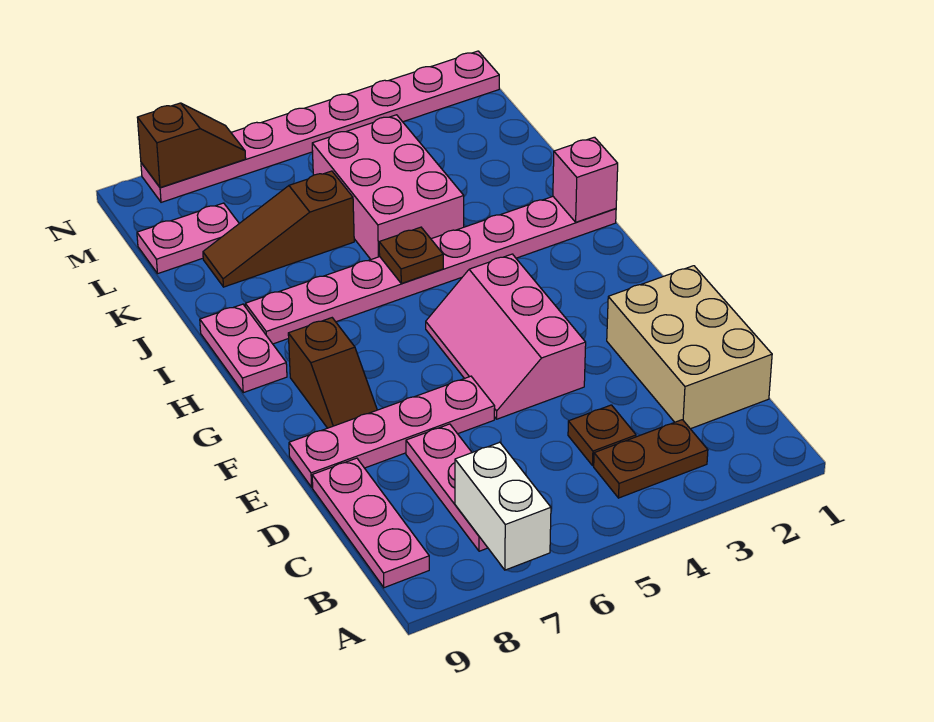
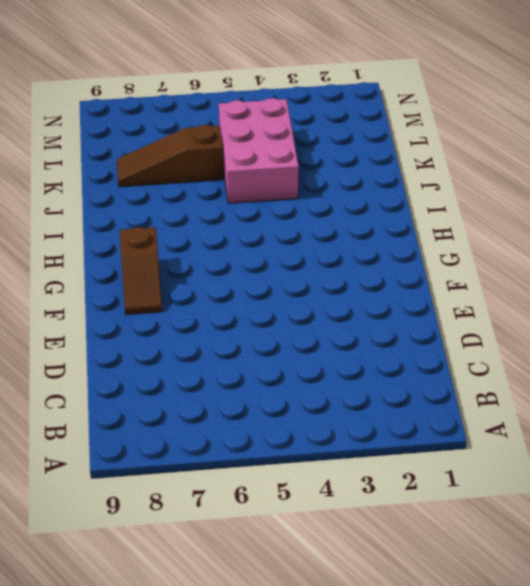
none -> brown 1x2 plate [594,420,708,498]
none -> pink 1x3 plate [406,424,488,551]
none -> pink 1x3 plate [312,458,429,588]

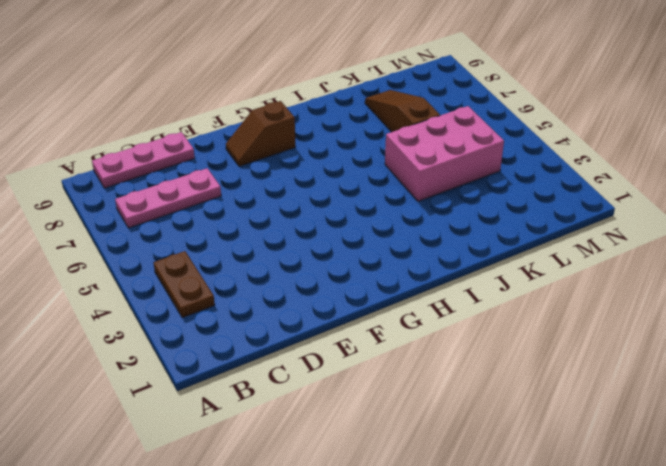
none -> tan 2x3 brick [607,266,772,429]
none -> brown 1x1 plate [568,405,636,466]
none -> pink 2x3 slope [426,254,586,419]

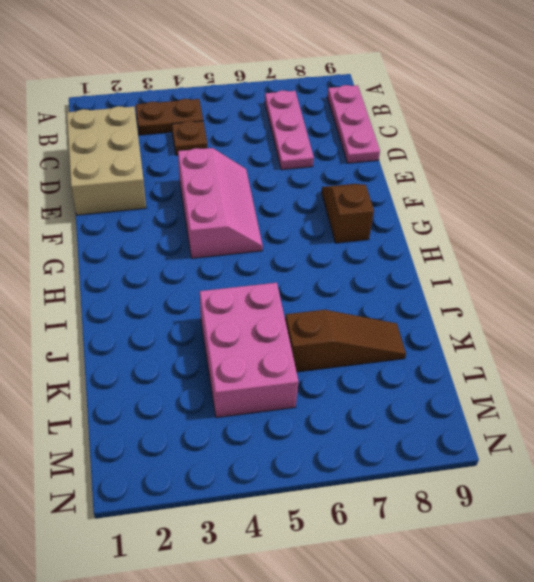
none -> pink 1x4 plate [289,376,495,487]
none -> pink 1x2 plate [200,304,287,393]
none -> pink 1x8 plate [245,197,616,344]

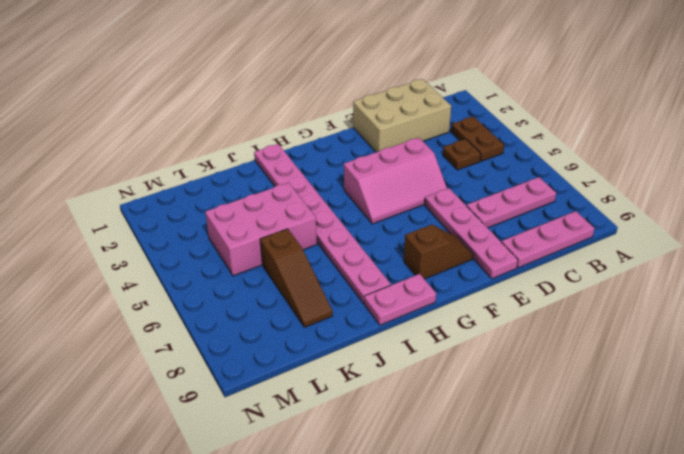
none -> pink 1x2 plate [137,203,239,273]
none -> pink 1x8 plate [141,51,499,202]
none -> white 1x2 brick [455,442,551,570]

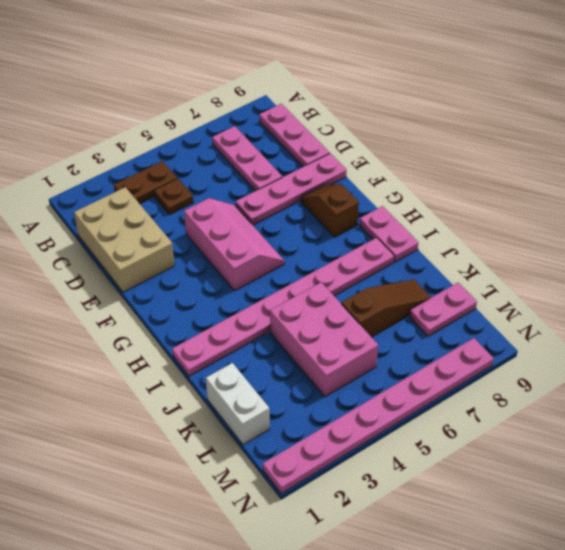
white 1x2 brick [206,363,269,445] -> white 1x2 brick moved to [455,442,551,570]
none -> pink 1x1 brick [553,137,618,222]
none -> brown 1x1 plate [379,227,443,284]
none -> brown 1x2 slope [137,103,246,188]

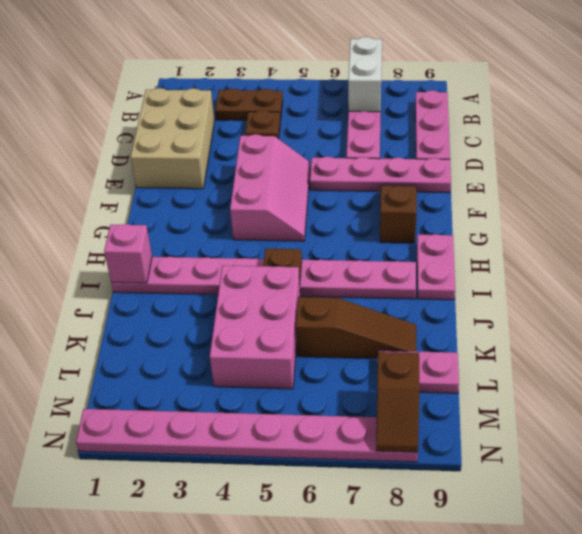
brown 1x2 slope [376,352,420,453] -> brown 1x2 slope turned to [137,103,246,188]

